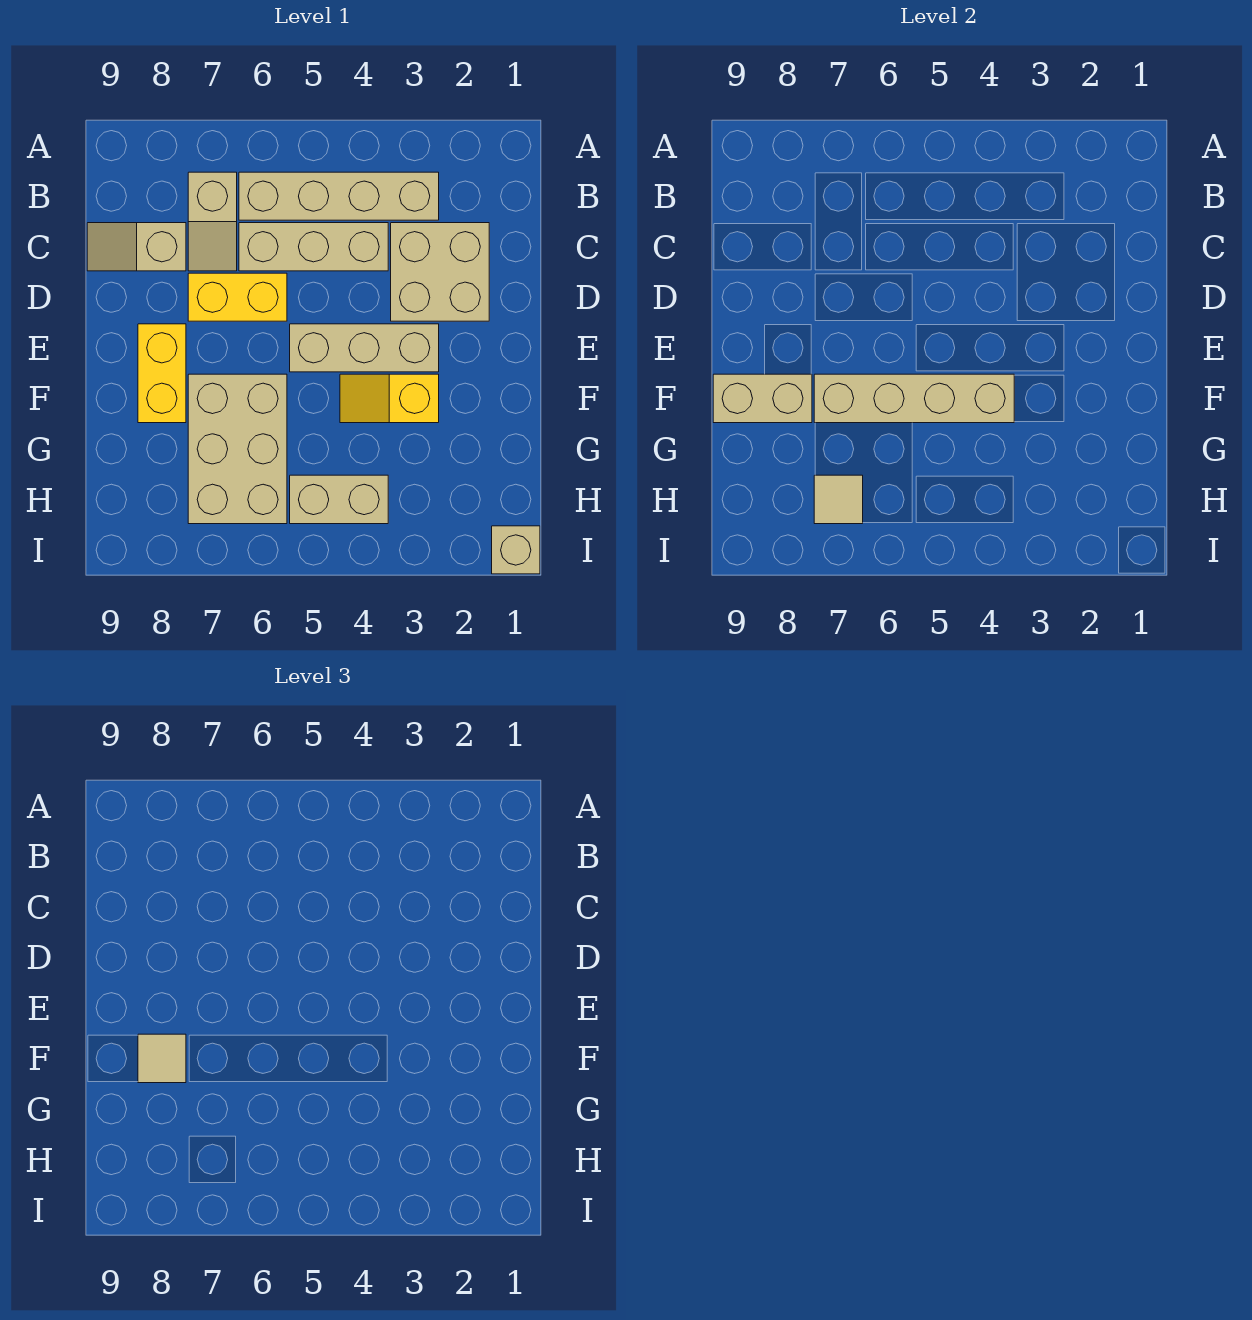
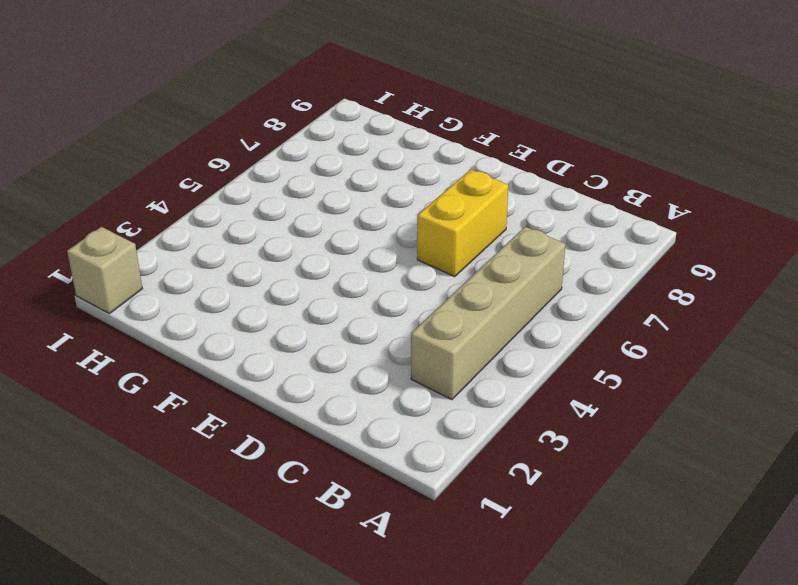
none -> tan 1x2 slope [188,172,237,271]
none -> tan 2x2 brick [391,223,489,321]
none -> tan 1x3 brick [239,223,388,271]

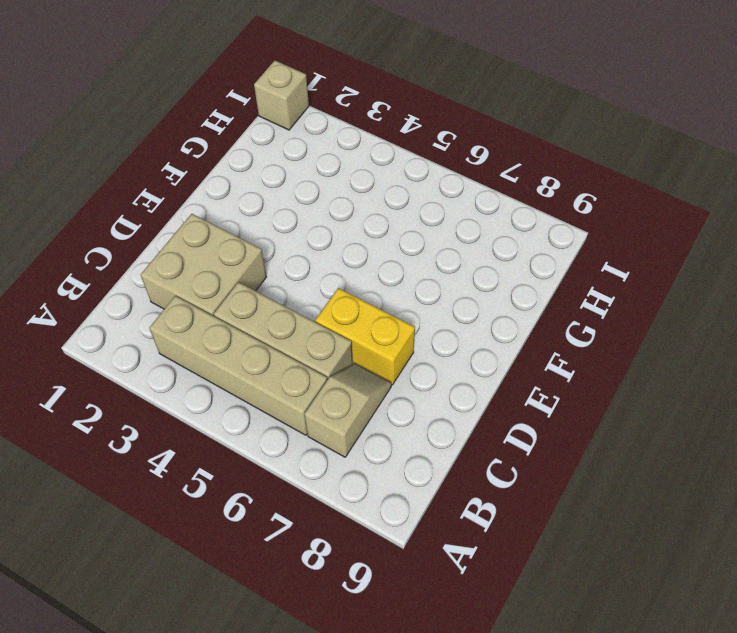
none -> tan 1x2 slope [87,223,186,271]
none -> tan 1x3 brick [290,324,439,372]
none -> yellow 1x2 brick [138,324,186,423]

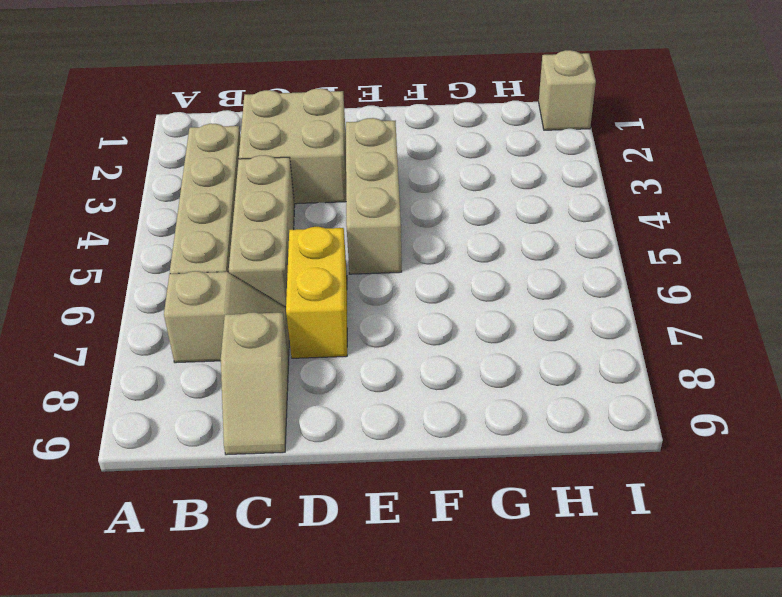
none -> yellow 1x2 brick [138,324,186,423]
none -> yellow 1x2 slope [340,374,439,423]
none -> tan 2x3 brick [188,374,287,524]

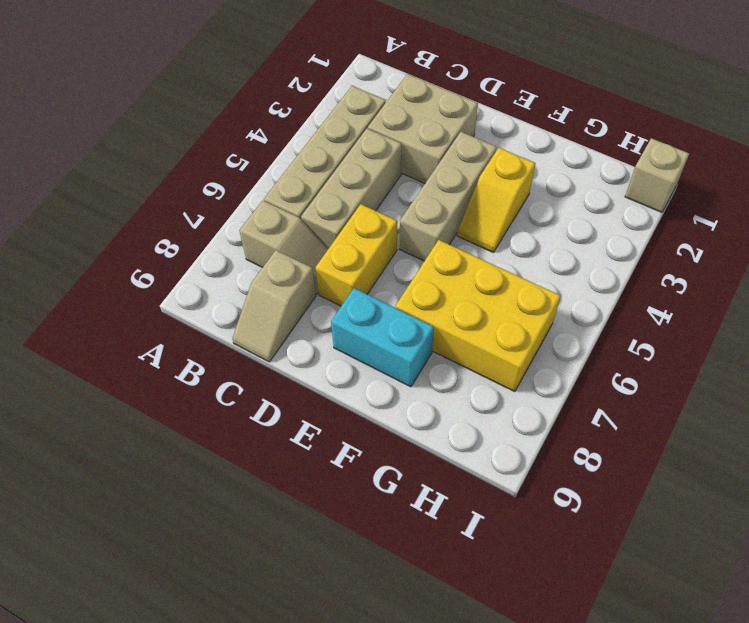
cyan 1x2 brick [331,288,434,387] -> yellow 1x2 brick [138,324,186,423]
yellow 2x3 brick [395,240,560,392] -> tan 2x3 brick [188,374,287,524]
none -> tan 1x2 brick [290,475,388,524]
none -> tan 1x4 brick [814,374,1014,423]
none -> tan 1x2 brick [713,374,812,423]

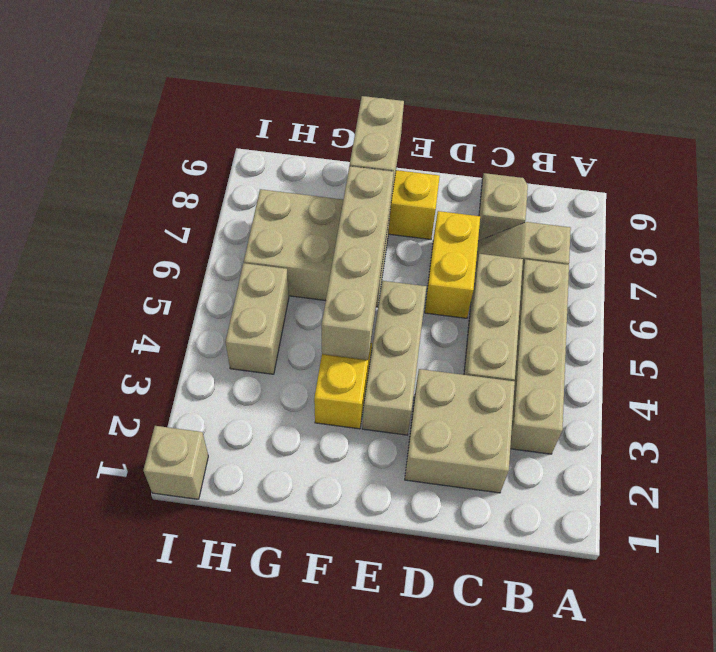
none -> tan 1x1 tile [814,475,863,524]
none -> tan 1x1 tile [138,1034,186,1083]

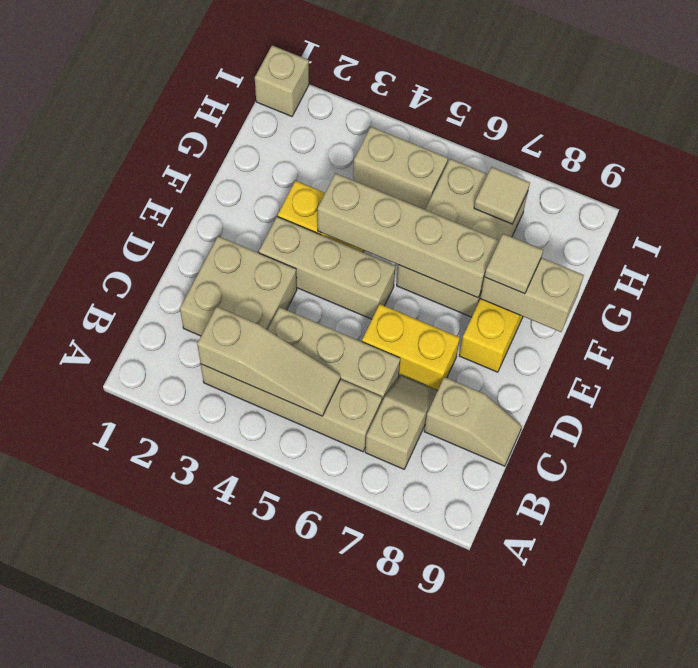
tan 1x3 slope [197,307,341,416] -> none

